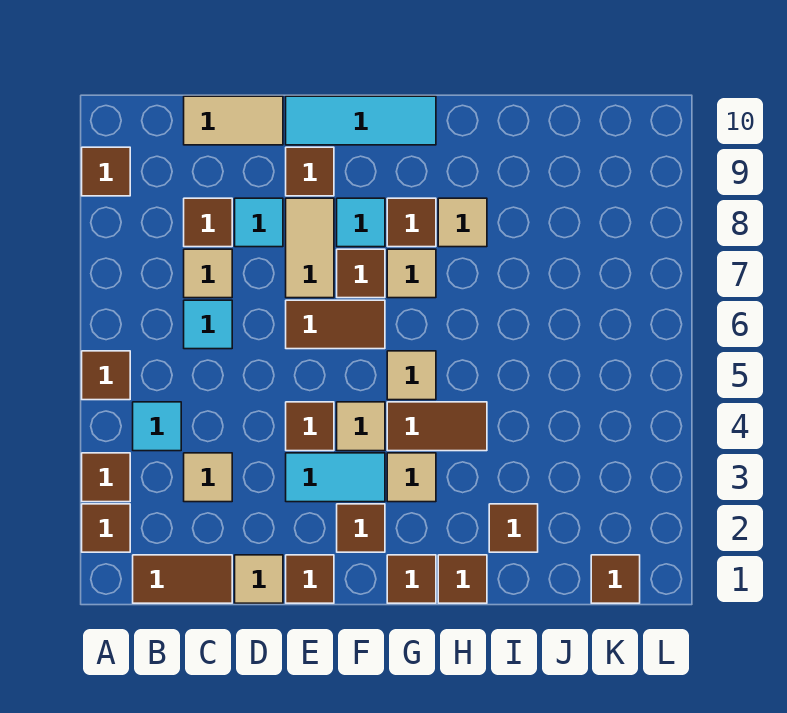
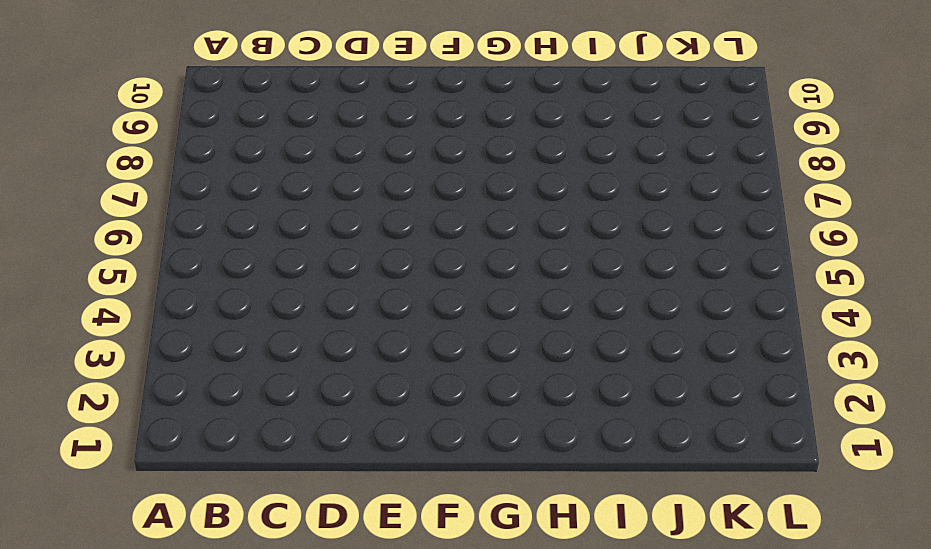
none -> brown 1x1 tile [82,504,130,552]
none -> brown 1x1 tile [82,453,130,502]
none -> brown 1x1 tile [82,351,130,400]
none -> brown 1x1 tile [82,147,130,196]

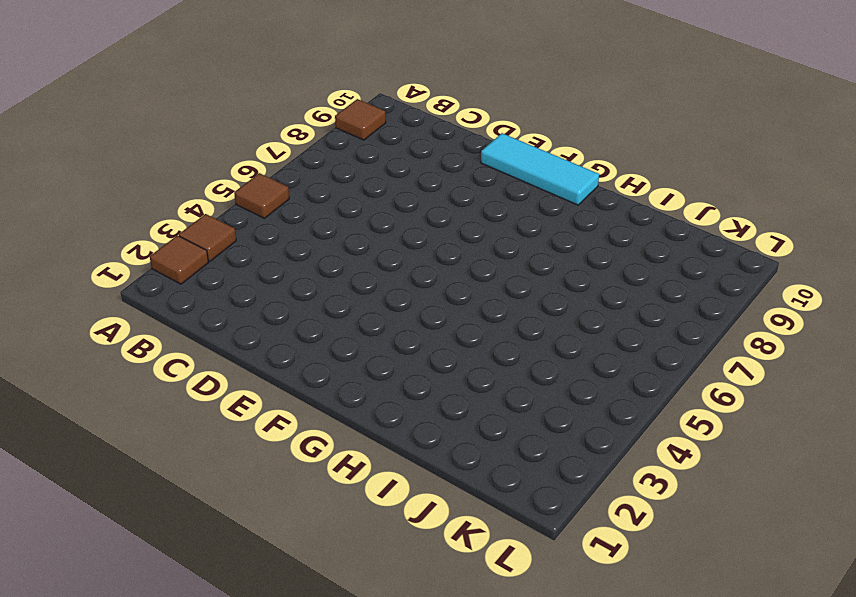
none -> brown 1x2 tile [133,555,232,603]
none -> cyan 1x1 tile [133,402,181,451]
none -> tan 1x1 tile [184,453,232,502]
none -> cyan 1x1 tile [184,300,232,349]

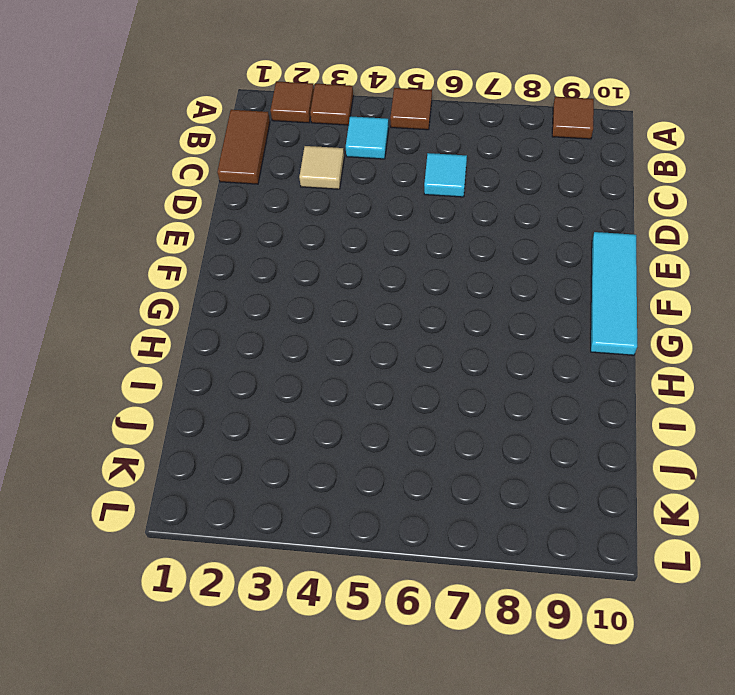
none -> tan 1x1 tile [184,249,232,298]
none -> brown 1x1 tile [184,198,232,247]
none -> tan 1x2 tile [184,96,283,145]
none -> tan 1x1 tile [235,555,283,603]

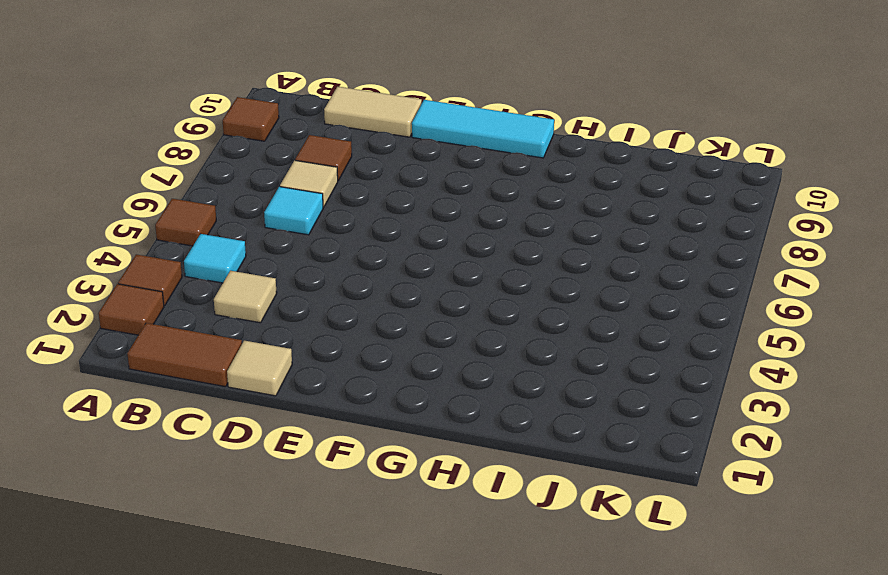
none -> cyan 1x1 tile [235,198,283,247]
none -> brown 1x1 tile [286,555,334,603]
none -> cyan 1x2 tile [286,453,385,502]
none -> brown 1x1 tile [286,402,334,451]

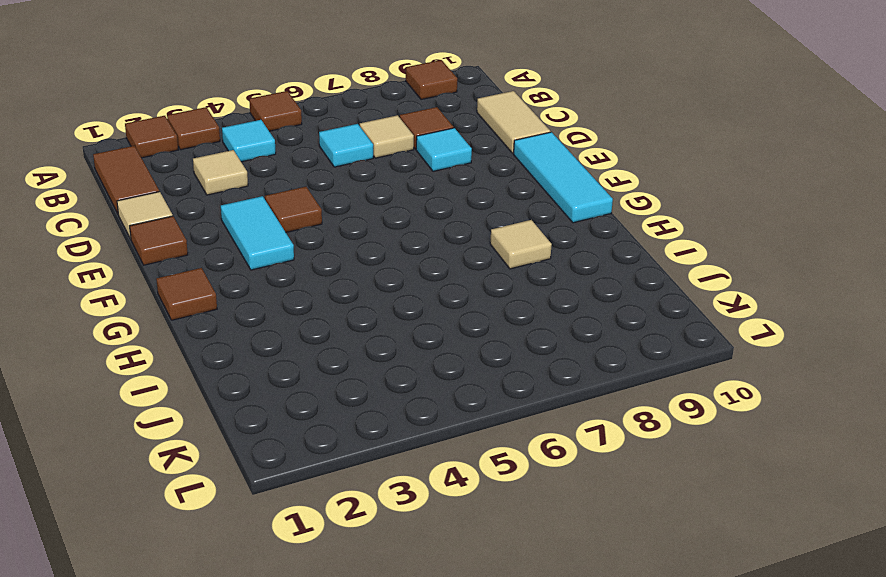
none -> brown 1x2 tile [286,300,385,349]
none -> tan 1x2 tile [286,198,334,298]
none -> brown 1x1 tile [286,147,334,196]
none -> brown 1x1 tile [337,504,385,552]

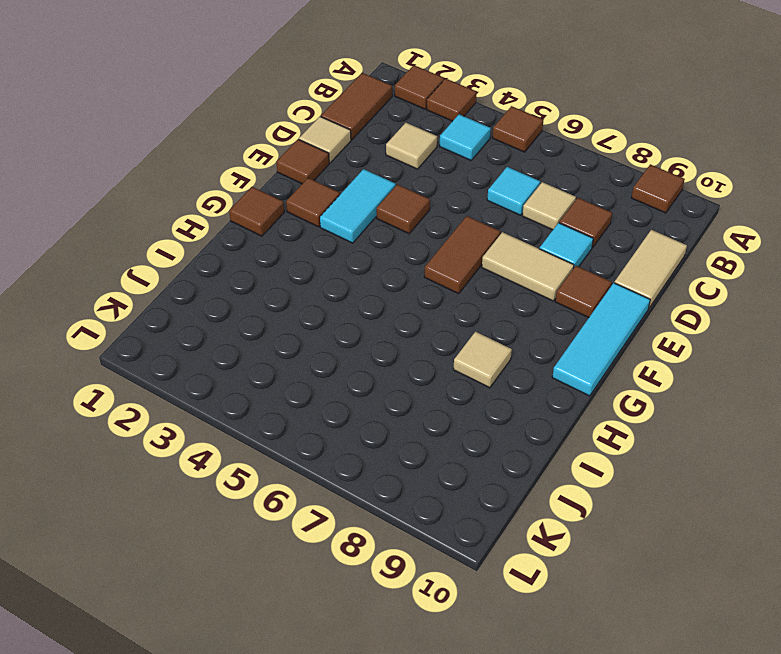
none -> tan 1x1 tile [337,402,385,451]
none -> brown 1x1 tile [337,249,385,298]
none -> cyan 1x1 tile [337,198,385,247]
none -> tan 1x1 tile [387,453,436,502]

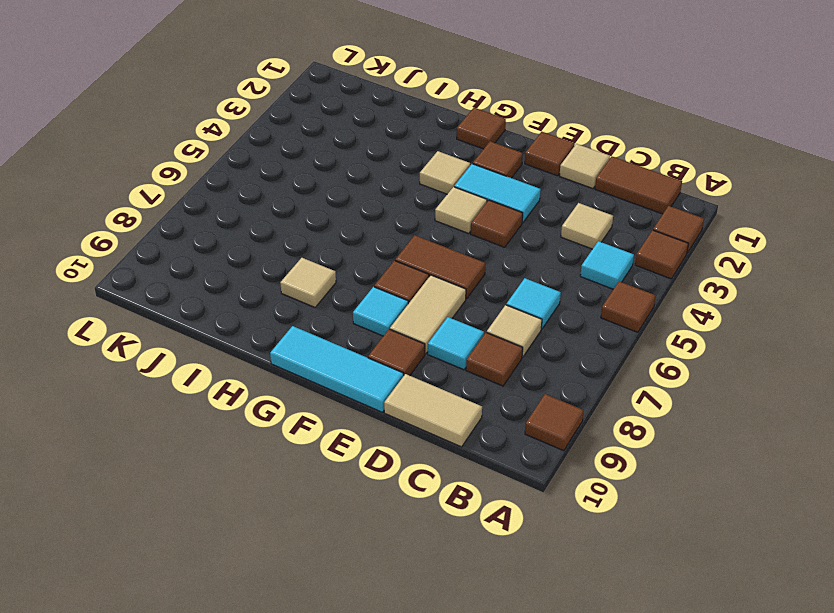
none -> brown 1x2 tile [387,402,487,451]
none -> tan 1x1 tile [387,351,436,400]
none -> tan 1x1 tile [387,249,436,298]
none -> brown 1x1 tile [387,198,436,247]

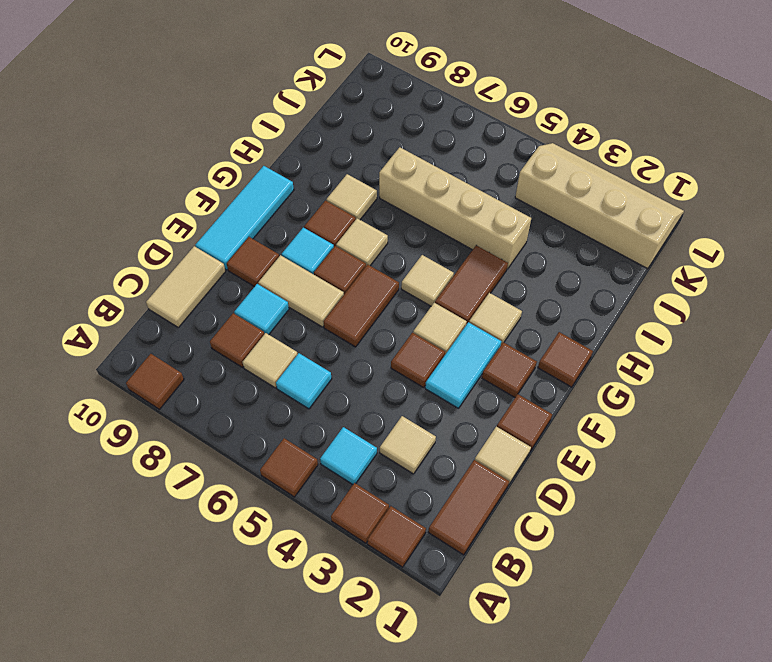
tan 1x4 brick [379,147,531,269] -> none
tan 2x4 slope [515,143,684,269] -> brown 1x1 tile [591,555,640,603]
none -> brown 1x1 tile [438,555,487,603]
none -> brown 1x1 tile [489,504,538,552]

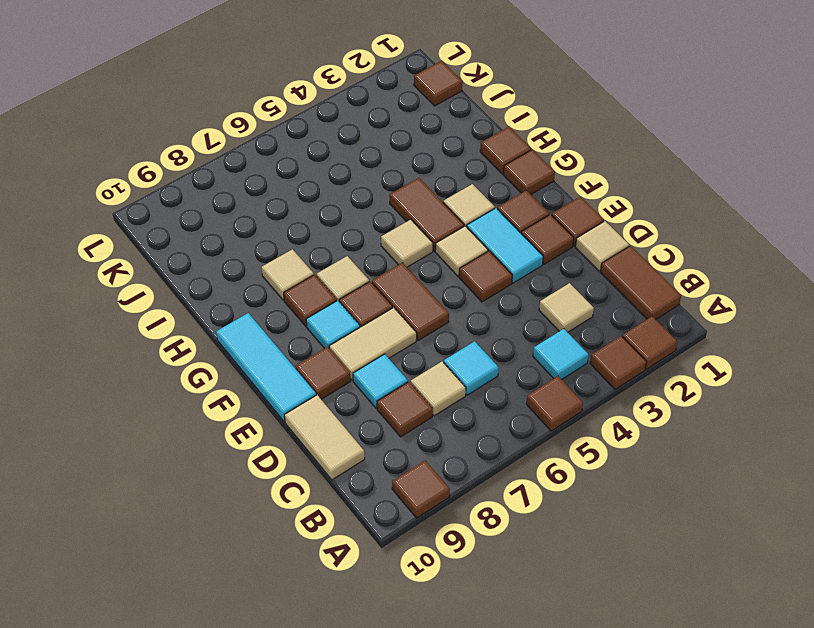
brown 1x1 tile [521,215,574,264] -> brown 1x1 tile moved to [489,504,538,552]

